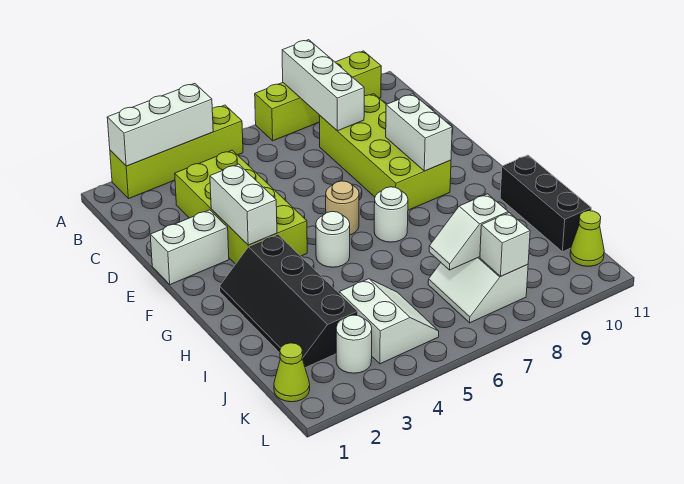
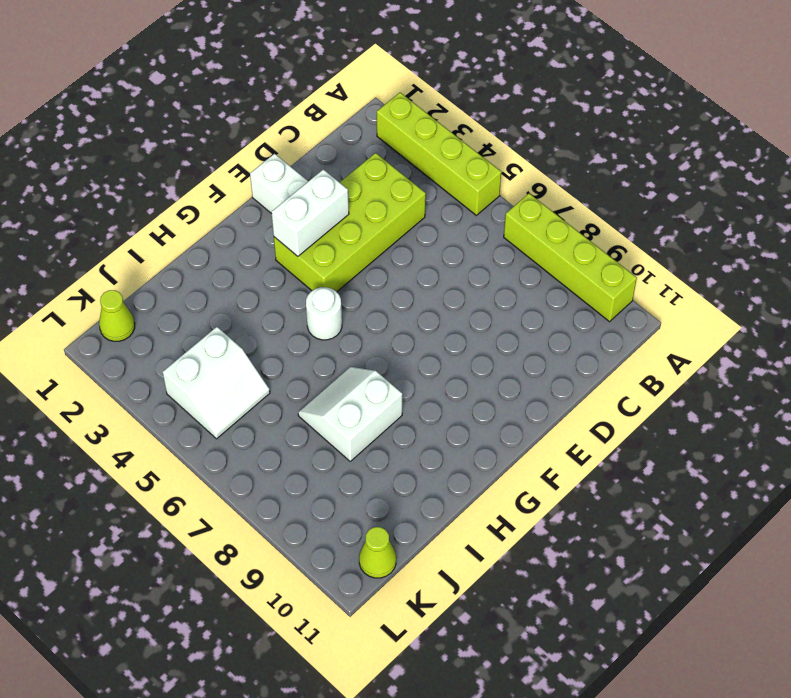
white 2x2 slope [298,367,402,461] -> white 2x2 slope moved to [428,257,528,323]
none -> lime 2x4 brick [319,94,451,210]
none -> tan 1x1 round brick [326,181,359,235]
none -> black 2x4 slope [220,235,358,368]

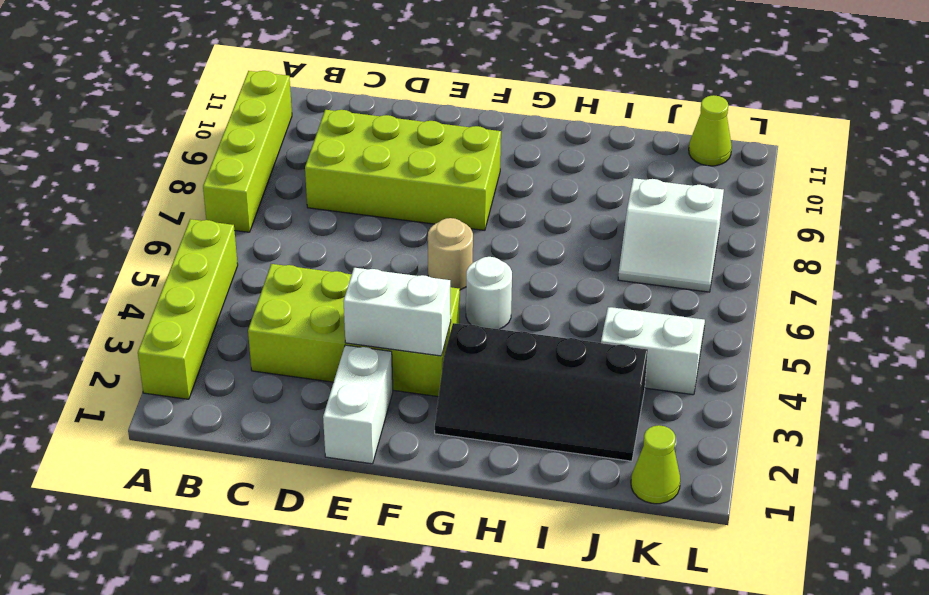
none -> white 1x1 round brick [374,187,408,242]
none -> black 1x3 brick [500,155,591,252]
none -> white 1x1 round brick [336,315,372,373]

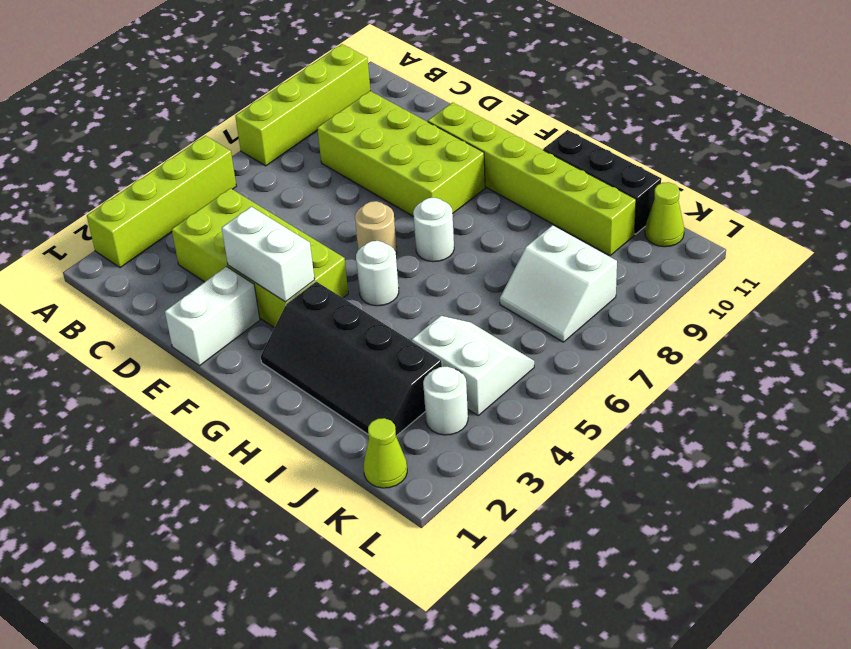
lime 1x6 brick [428,102,636,255] -> none
none -> white 1x3 brick [107,83,213,166]
none -> white 1x3 brick [282,40,364,131]
none -> white 1x2 brick [386,94,452,171]

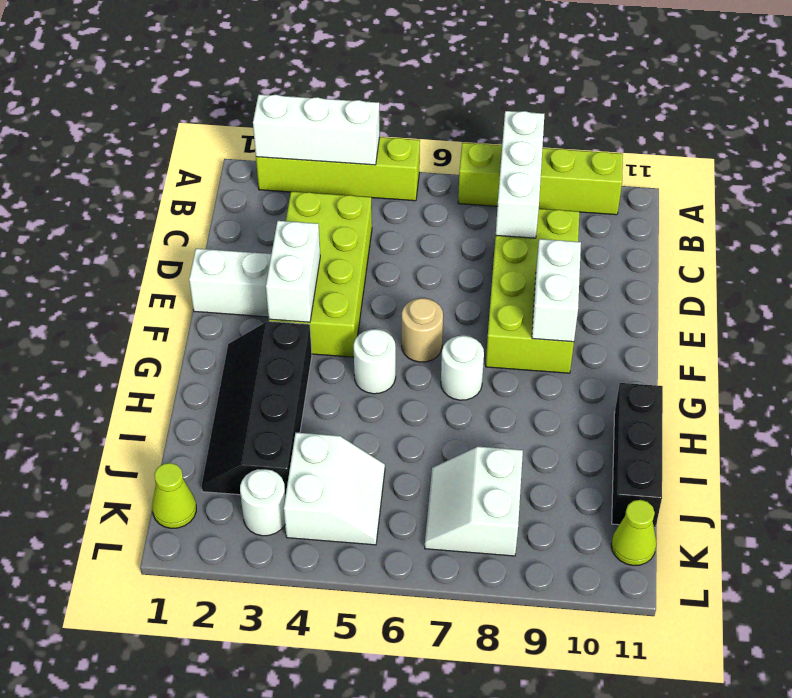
none -> white 1x2 slope [429,194,508,270]
none -> white 1x1 brick [480,213,530,276]

